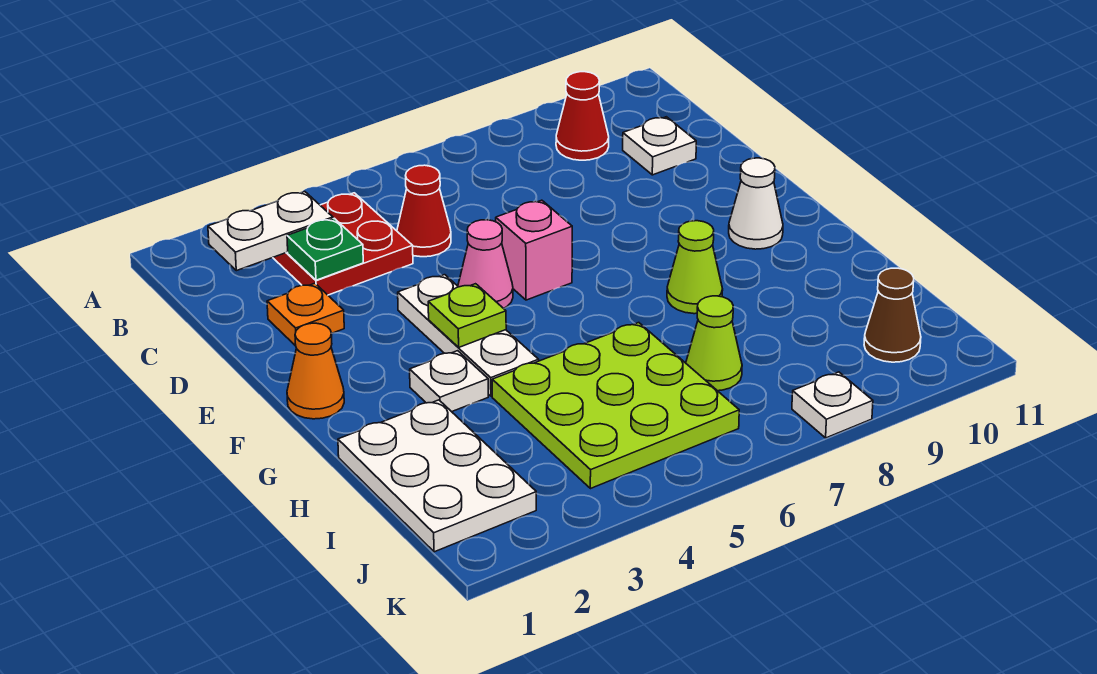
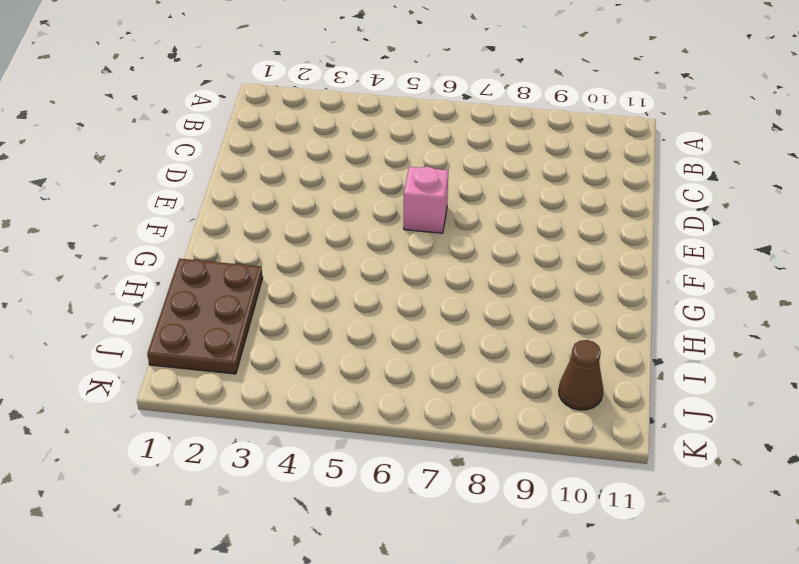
brown 2x3 plate [147,259,263,374] -> white 2x3 plate [338,400,536,552]
none -> red 2x2 plate [273,193,413,295]
none -> red 1x1 cone [556,72,609,160]
none -> red 1x1 cone [397,165,451,257]

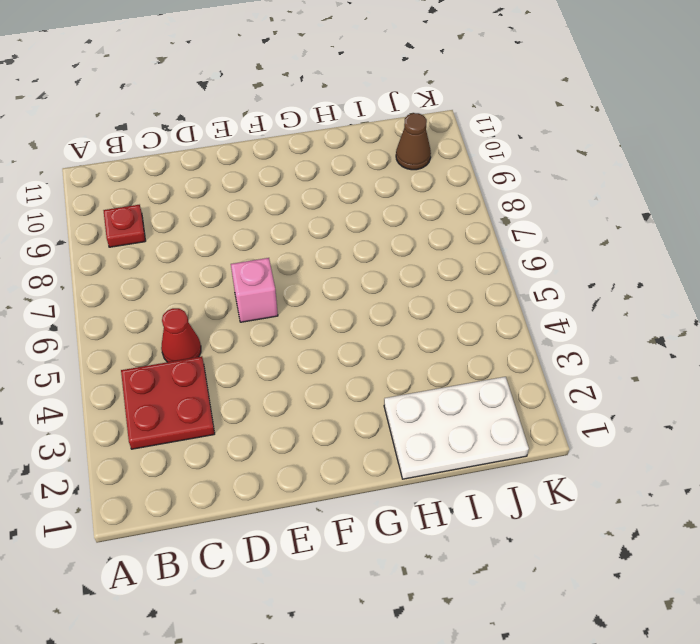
red 1x1 plate [103,205,145,247] -> red 1x1 cone [556,72,609,160]
none -> white 1x1 plate [623,117,696,175]
none -> orange 1x1 plate [267,283,344,346]
none -> white 1x3 plate [398,275,539,396]

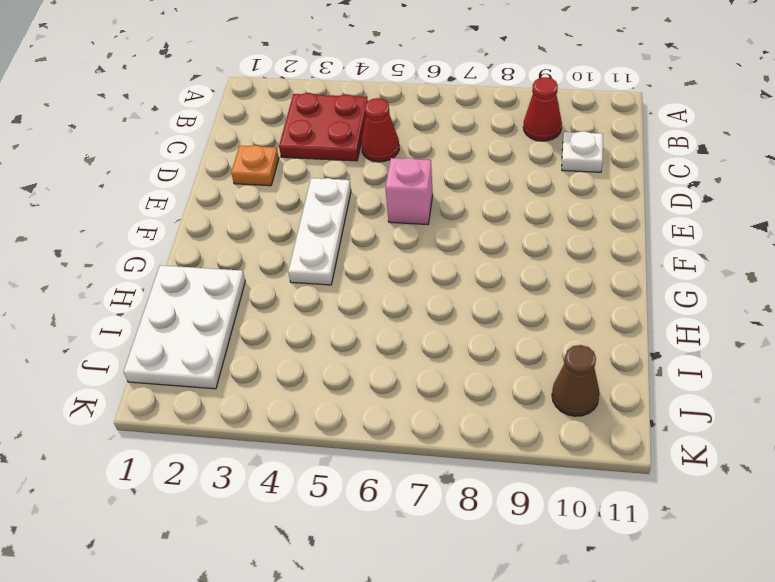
none -> pink 1x1 cone [458,220,513,308]
none -> orange 1x1 cone [287,323,344,419]
none -> white 1x1 cone [729,158,783,249]

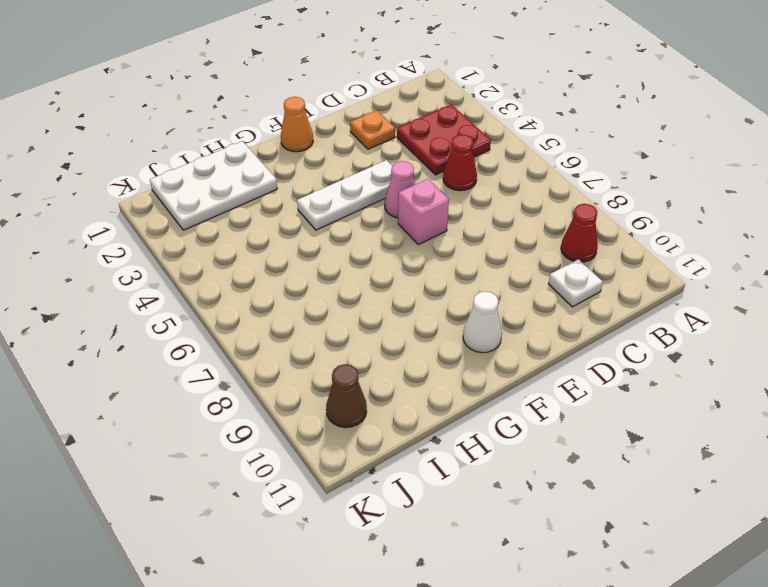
none -> white 1x1 plate [410,351,488,412]
none -> lime 1x1 cone [667,221,723,314]
none -> lime 3x3 plate [492,323,739,489]

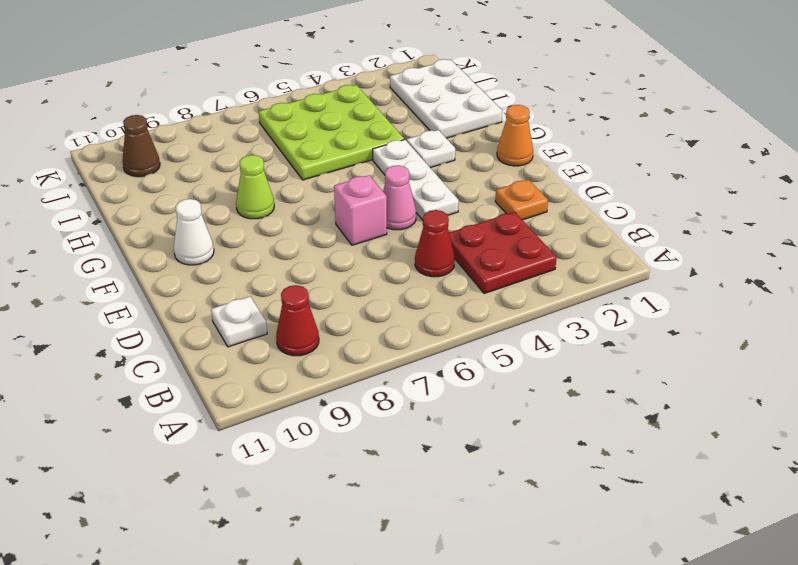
none -> lime 1x1 cone [686,296,742,391]
none -> white 1x1 plate [792,372,873,438]
none -> white 1x2 plate [208,191,333,271]

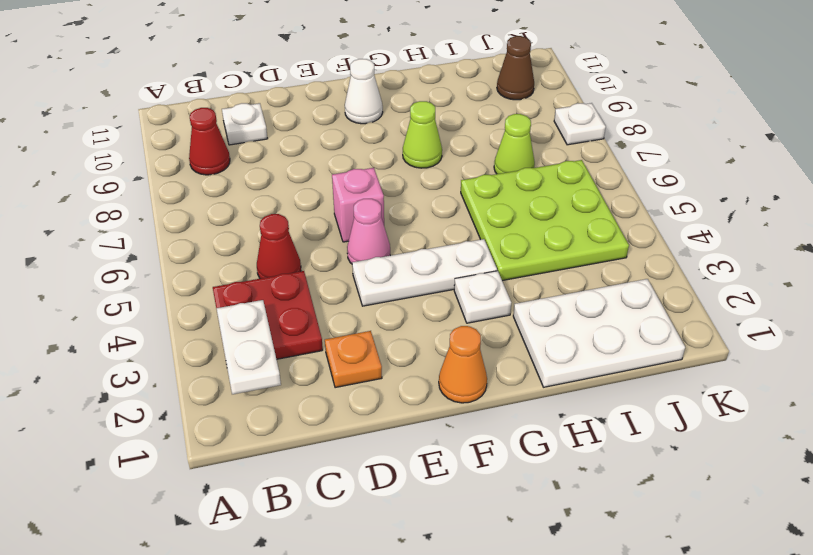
none -> green 1x1 plate [287,218,363,280]
none -> lime 1x1 plate [428,284,506,348]

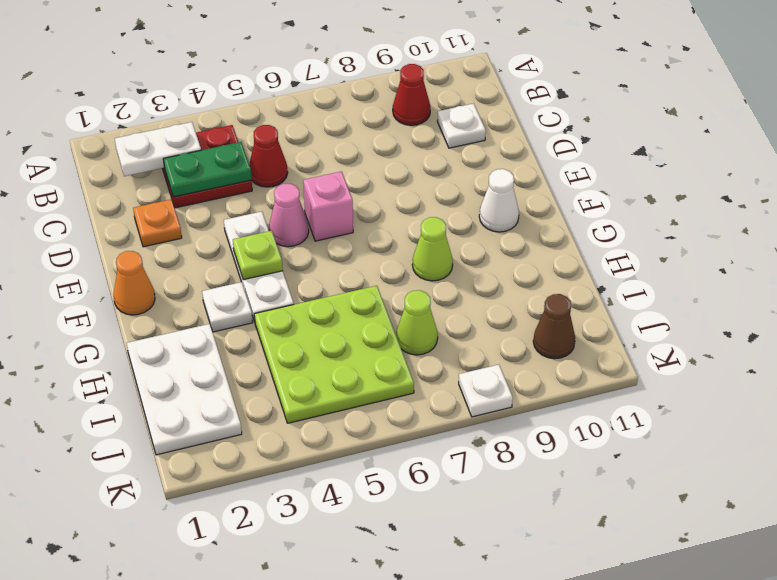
green 1x2 plate [163,142,252,197] -> green 1x1 plate [287,218,363,280]

